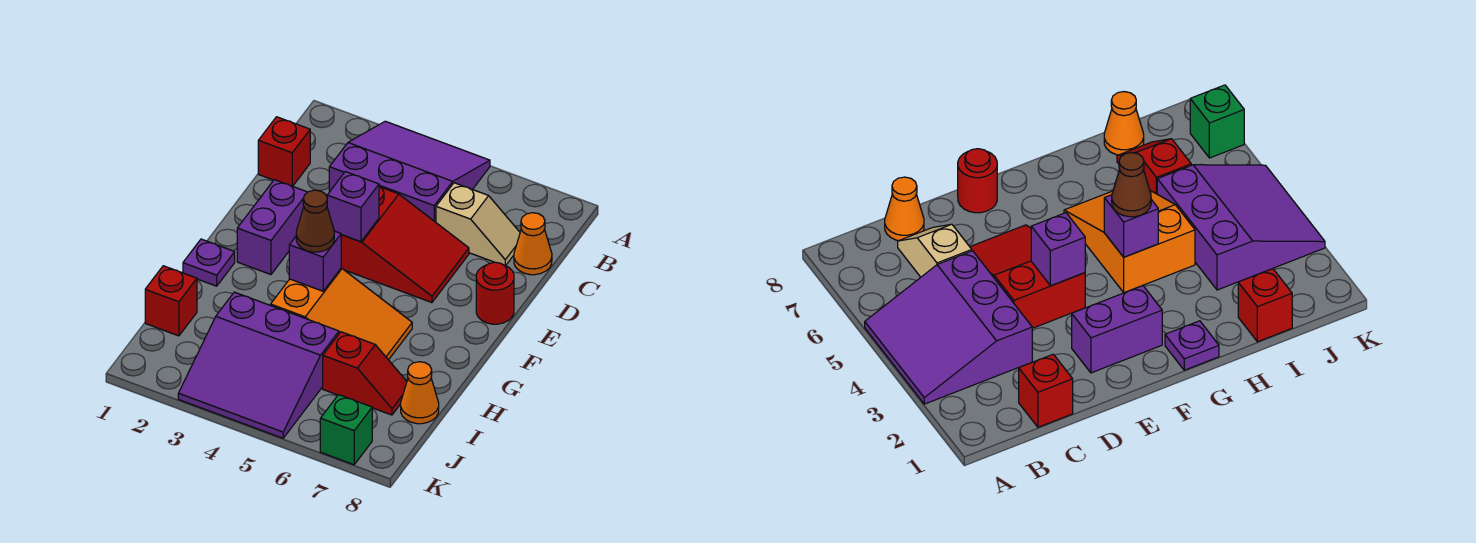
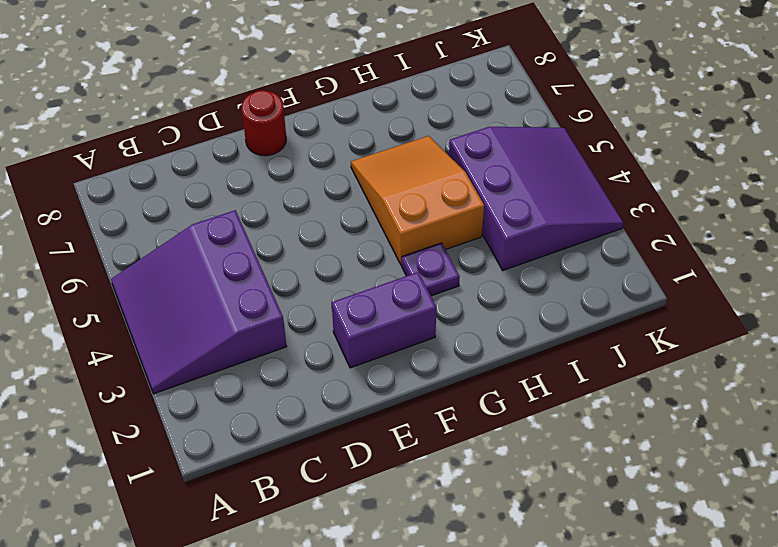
purple 1x1 plate [402,243,460,296] -> purple 1x1 plate moved to [183,239,235,286]
none -> red 1x1 brick [258,117,310,186]
none -> tan 1x2 slope [436,183,520,266]
none -> orange 1x1 cone [514,213,552,275]

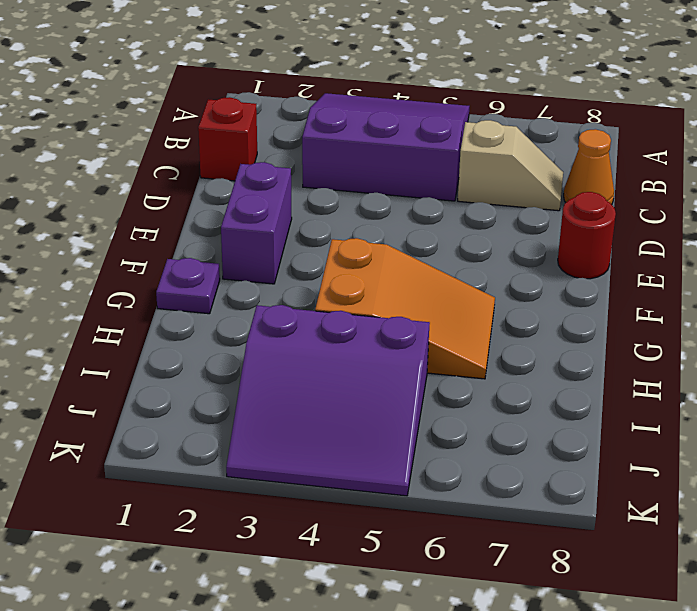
none -> red 2x3 slope [341,187,469,303]
none -> red 1x1 brick [145,266,197,336]
none -> red 1x2 slope [323,332,407,415]

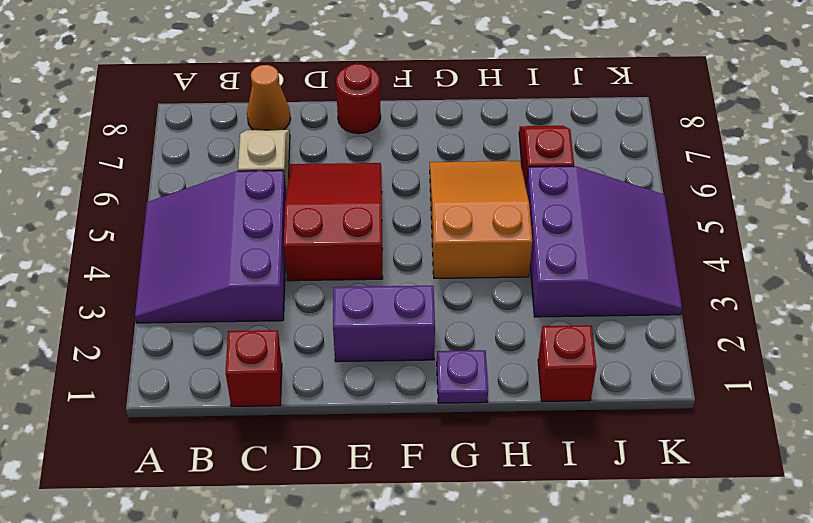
none -> orange 1x1 cone [401,362,439,424]
none -> green 1x1 brick [320,395,372,465]
none -> purple 1x1 brick [327,172,379,242]

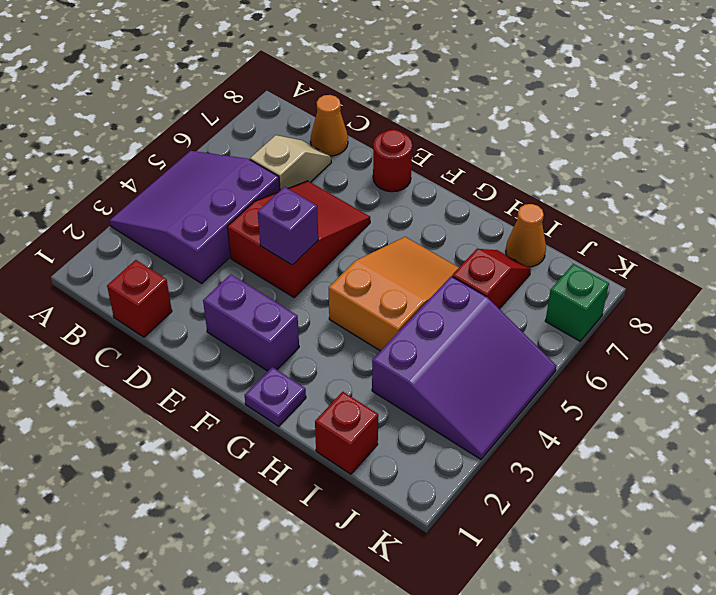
none -> purple 1x1 brick [289,231,341,291]
none -> brown 1x1 cone [296,190,334,252]

